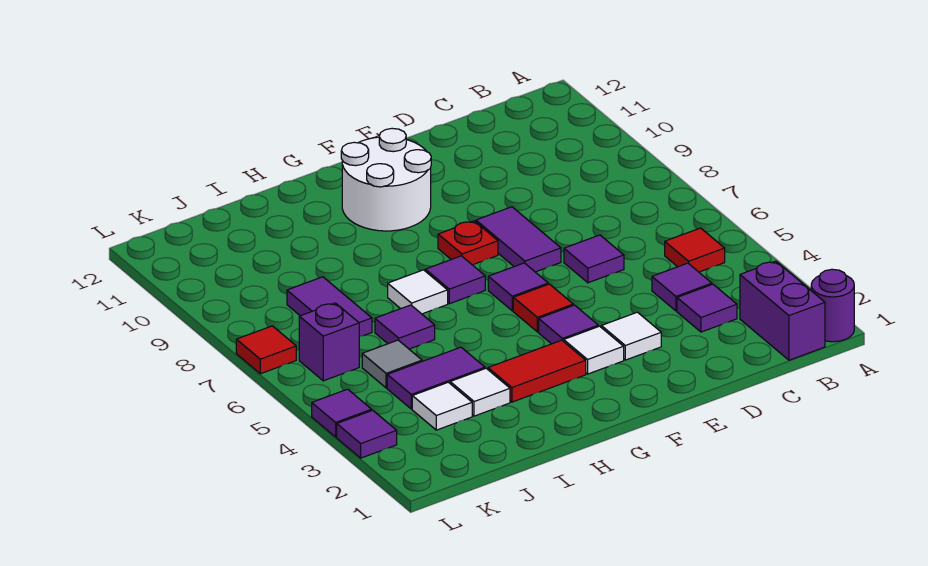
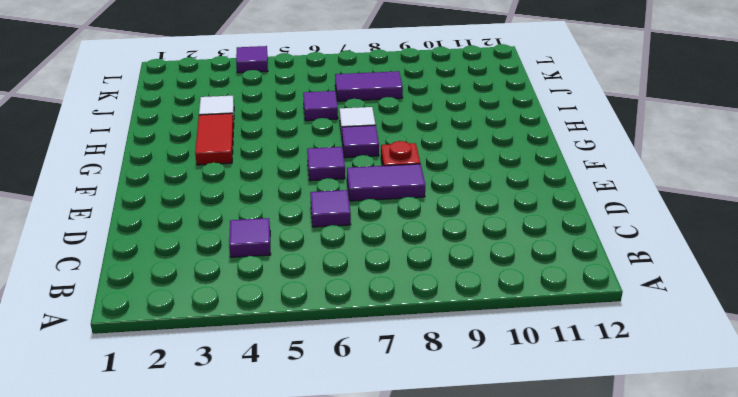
none -> purple 1x1 round brick [811,269,854,342]
none -> purple 1x2 brick [740,261,825,360]
none -> red 1x1 tile [665,228,725,272]

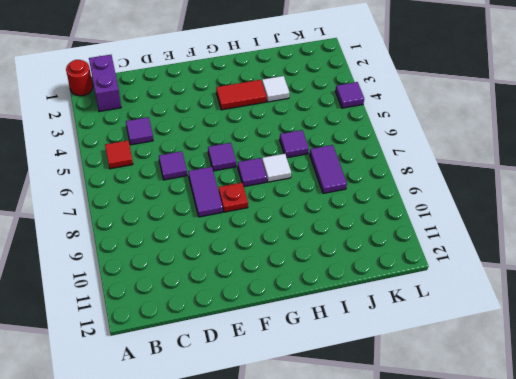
red 1x1 round brick [66,60,93,96] -> purple 1x1 round brick [811,269,854,342]
none -> purple 1x1 tile [677,284,737,332]
none -> white 1x1 tile [601,312,661,360]
none -> white 1x1 tile [564,326,624,374]

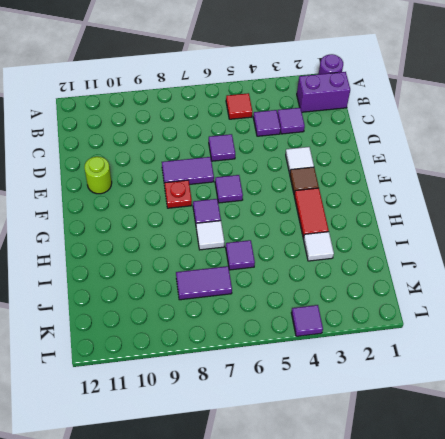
lime 1x1 round brick [84,156,112,194] -> none
brown 1x1 tile [290,167,319,194] -> white 1x1 tile [564,326,624,374]
none -> purple 1x1 tile [539,305,598,344]
none -> red 1x1 tile [513,284,573,332]
none -> white 2x2 round brick [341,128,431,231]

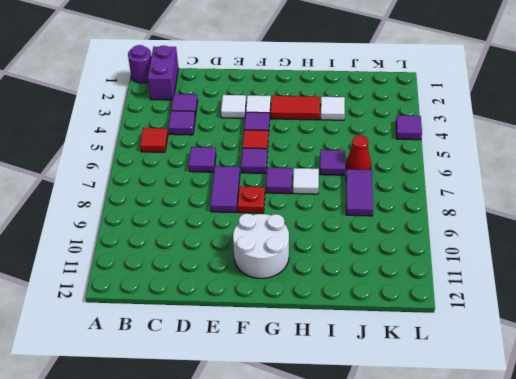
red 1x1 cone [346,135,371,170] -> none
none -> purple 1x2 tile [387,347,485,409]
none -> white 1x1 tile [412,382,472,430]
none -> grey 1x1 tile [362,340,422,388]

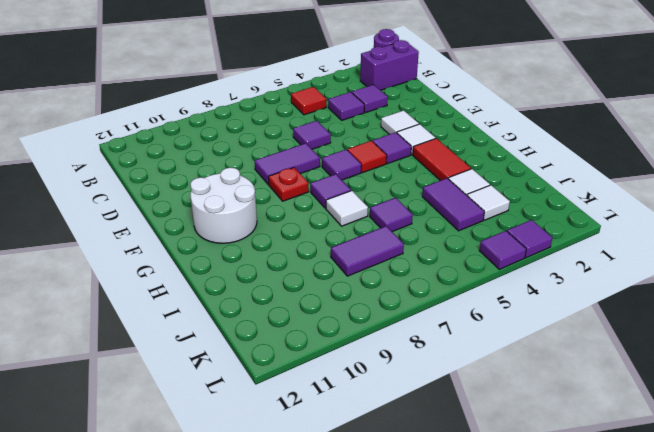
none -> grey 1x1 tile [362,340,422,388]
none -> purple 1x1 brick [299,303,359,381]
none -> red 1x1 tile [236,326,296,374]

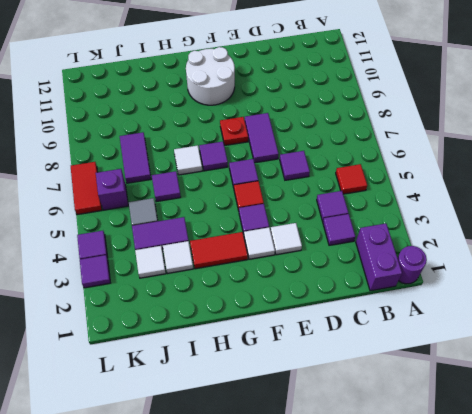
red 1x2 tile [71,162,102,215] -> red 1x1 tile [236,326,296,374]

